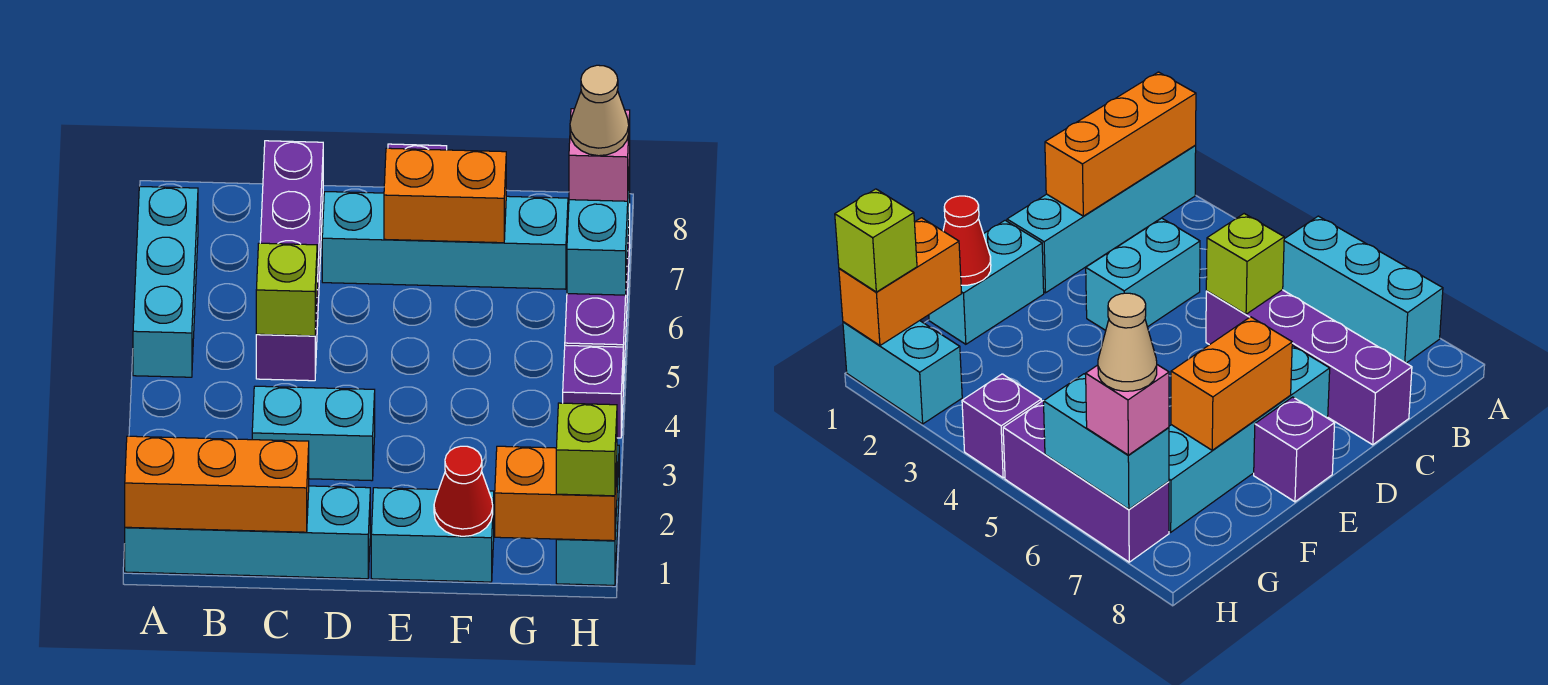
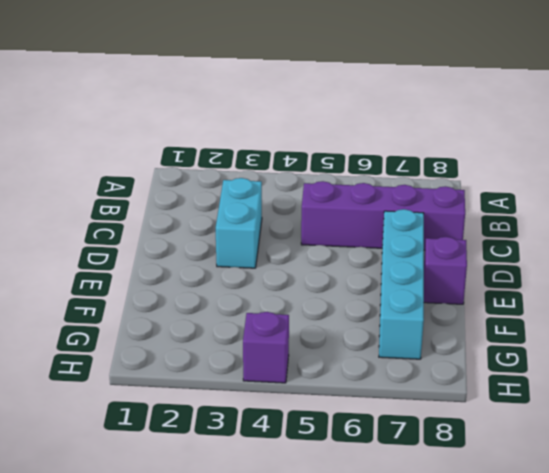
none -> cyan 1x4 brick [125,486,370,579]
none -> cyan 1x3 brick [133,187,198,377]
none -> cyan 1x2 brick [371,488,494,582]

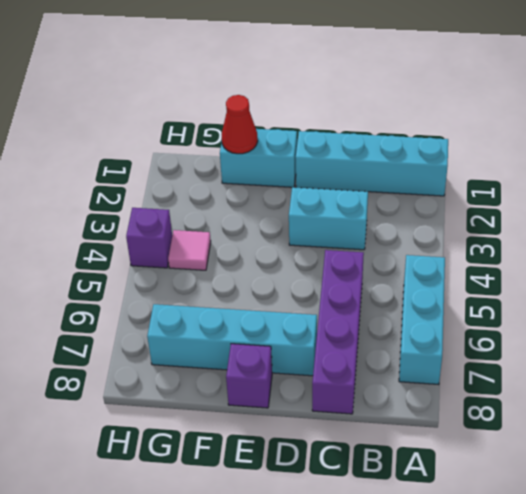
pink 1x1 tile [168,230,211,270] -> none
none -> cyan 1x2 brick [556,445,619,585]
none -> purple 1x3 brick [565,205,630,389]
none -> orange 1x3 brick [125,436,309,532]

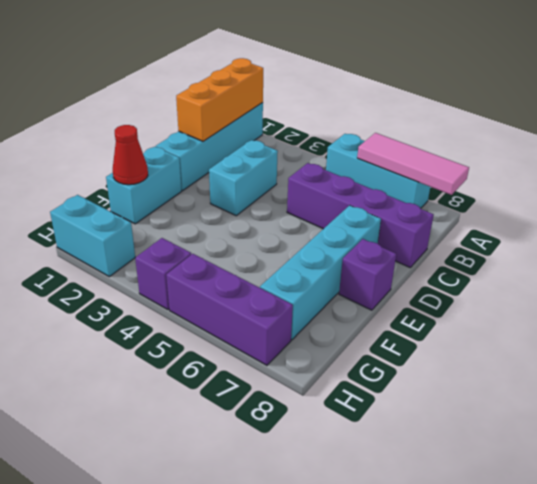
pink 1x3 tile [357,133,469,195] -> none
none -> lime 1x1 brick [256,243,317,336]
none -> orange 1x2 brick [384,148,506,243]
none -> orange 1x2 brick [495,446,617,541]

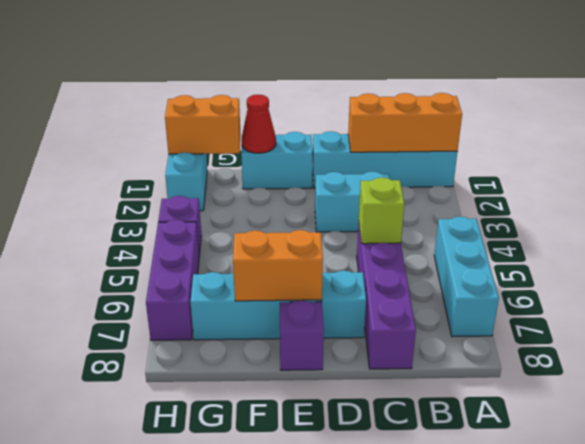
none -> cyan 1x2 brick [567,160,630,295]
none -> lime 1x1 brick [556,403,617,496]
none -> pink 1x1 brick [569,109,630,201]

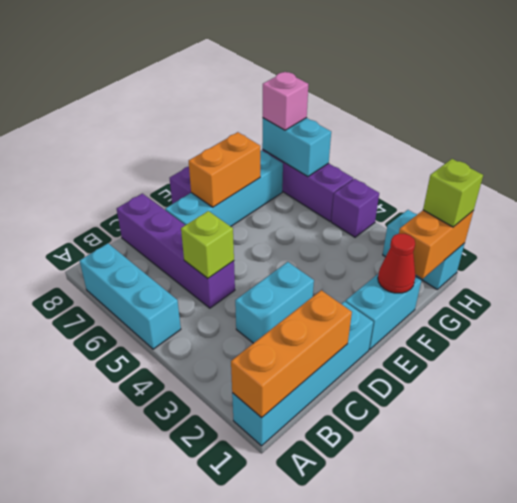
none -> tan 1x1 cone [570,65,629,156]

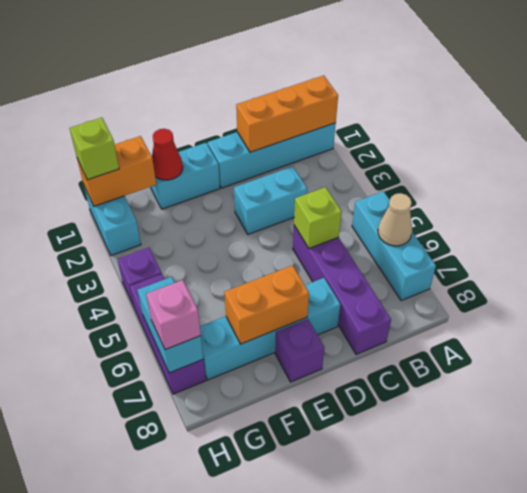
tan 1x1 cone [378,193,412,246] -> tan 1x1 cone moved to [570,65,629,156]

